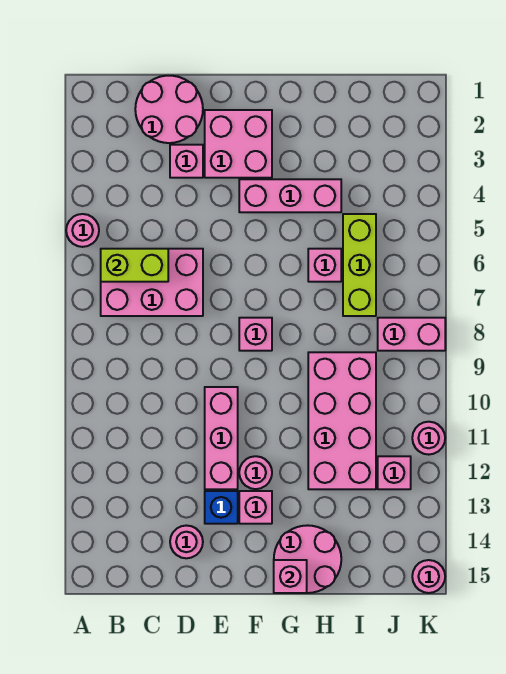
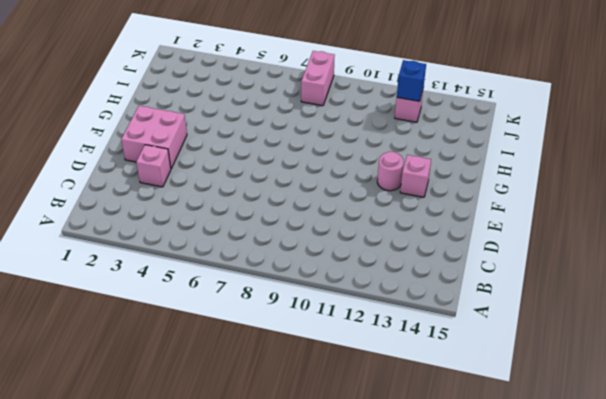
blue 1x1 brick [397,60,426,101] -> blue 1x1 brick moved to [205,491,238,524]
none -> pink 1x1 round brick [66,214,99,247]
none -> pink 2x3 brick [101,249,203,316]
none -> pink 2x2 round brick [135,76,203,143]

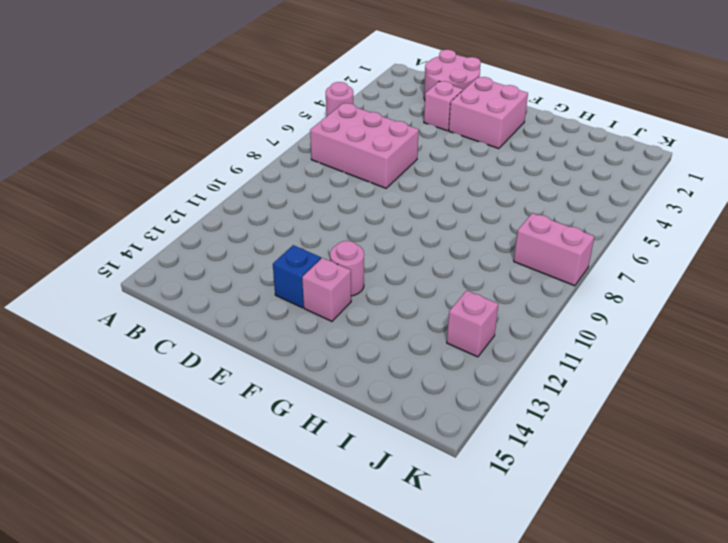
none -> pink 1x1 round brick [170,526,203,558]
none -> pink 1x3 brick [205,387,238,489]
none -> pink 1x3 brick [239,179,341,212]

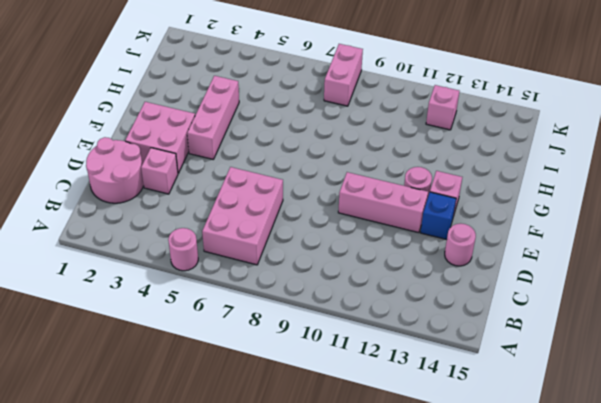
none -> pink 1x1 brick [239,318,272,351]
none -> pink 2x2 round brick [274,525,341,593]
none -> pink 1x1 brick [308,249,341,282]

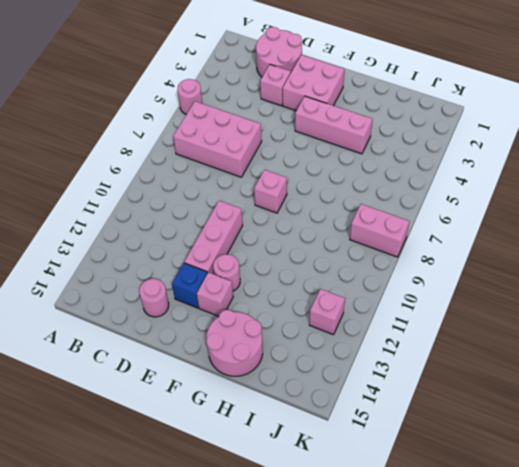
none -> pink 1x1 brick [308,249,341,282]
none -> pink 2x4 brick [308,352,376,489]
none -> lime 1x3 brick [343,214,376,316]

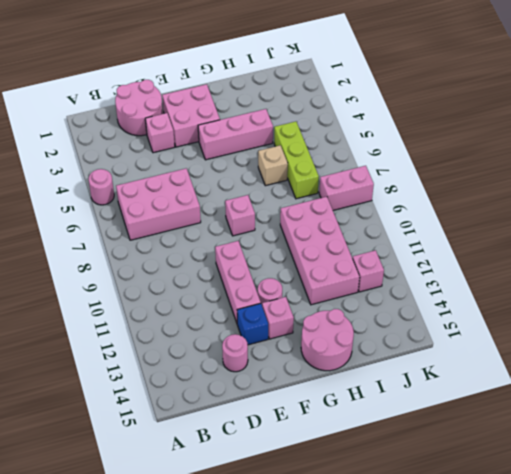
tan 1x1 brick [258,145,288,186] -> pink 1x1 brick [308,249,341,282]
none -> pink 1x1 round brick [412,422,445,455]
none -> pink 1x1 round brick [412,560,445,593]
none -> lime 1x2 brick [101,249,168,282]

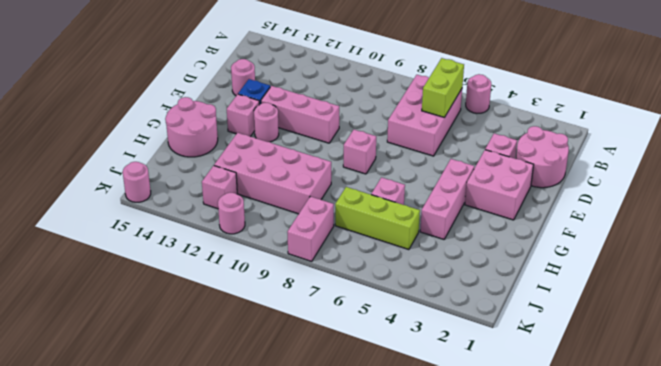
none -> pink 1x1 brick [274,560,307,593]

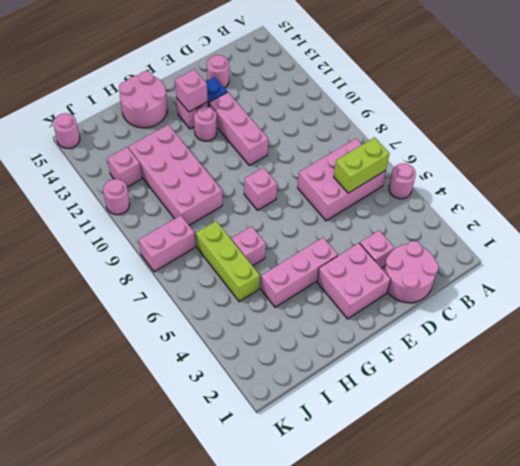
pink 1x1 brick [175,69,208,112] -> pink 1x1 brick moved to [274,560,307,593]

